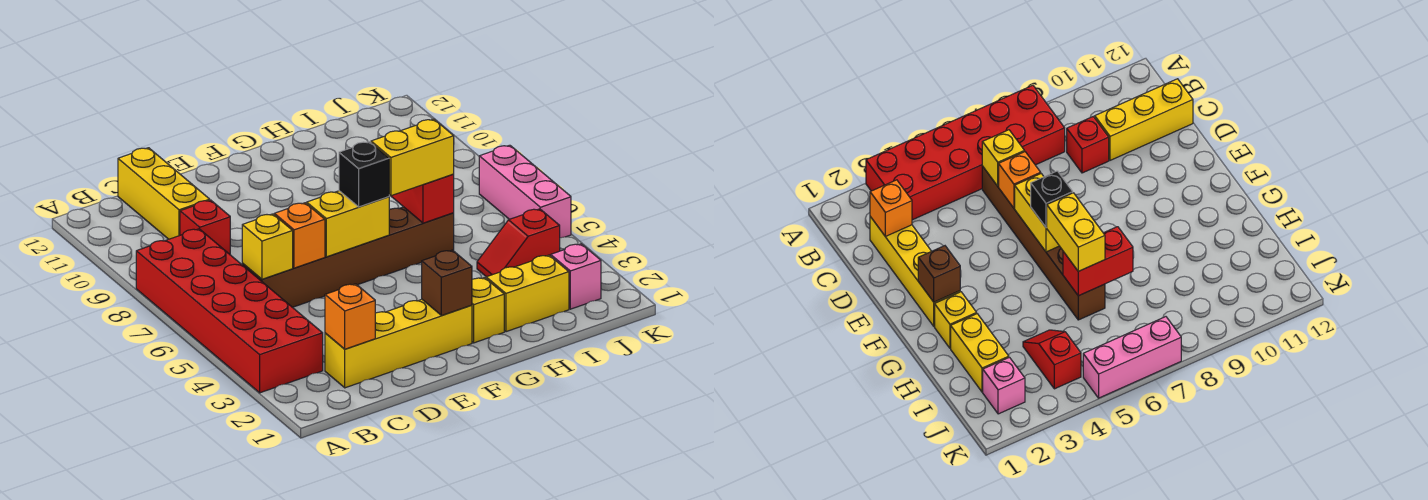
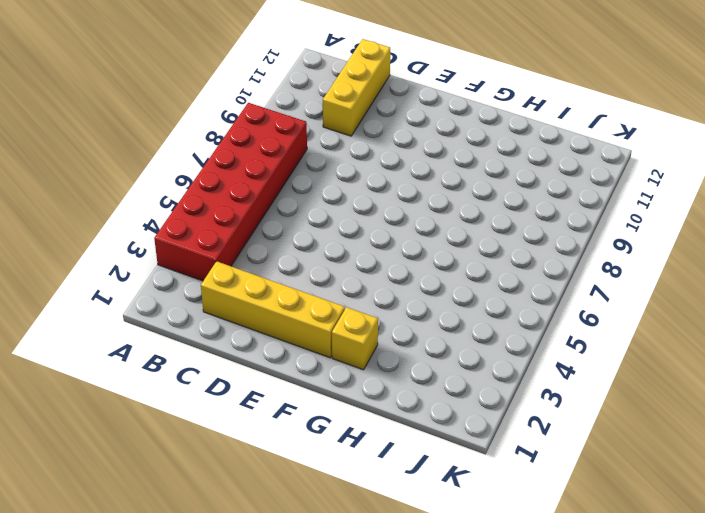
none -> brown 1x6 brick [242,207,454,307]
none -> red 1x1 brick [180,200,230,254]
none -> yellow 1x2 brick [486,255,569,332]

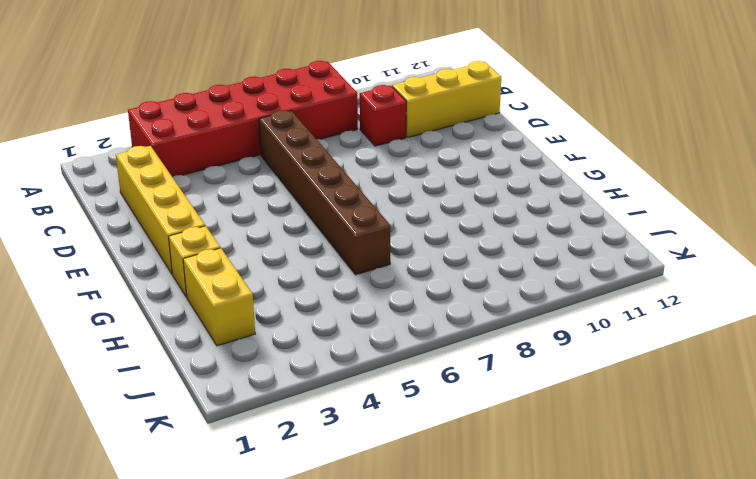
none -> red 1x2 slope [477,209,560,277]
none -> pink 1x1 brick [551,244,601,309]
none -> pink 1x3 brick [479,145,571,238]

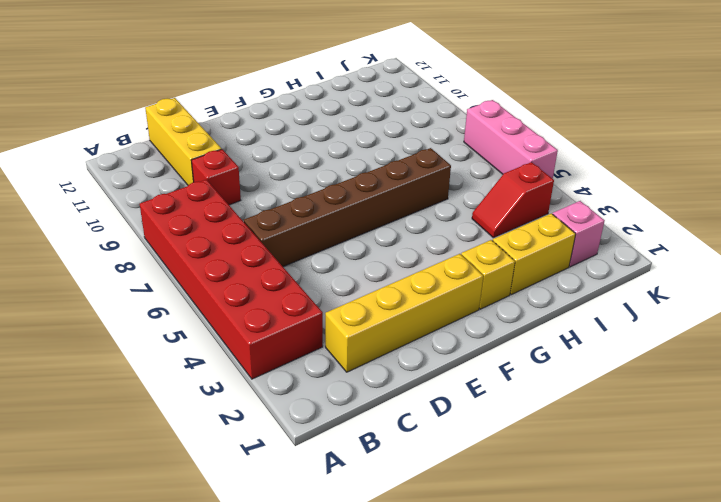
none -> orange 1x1 brick [325,284,375,349]
none -> yellow 1x1 brick [242,214,293,279]
none -> orange 1x1 brick [274,203,325,268]

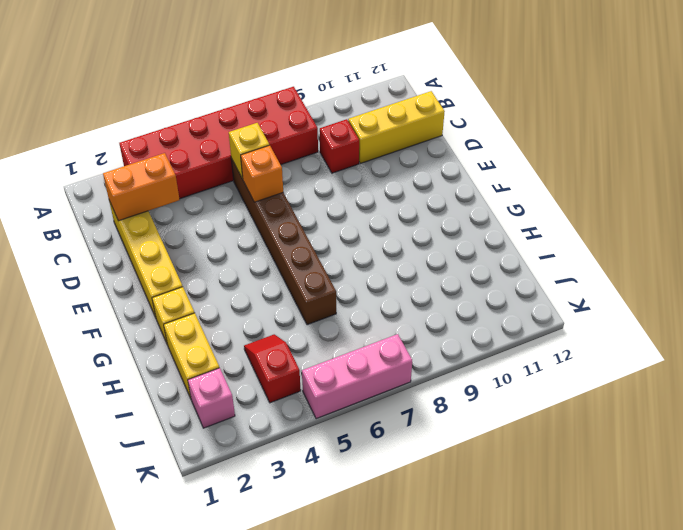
orange 1x2 brick [103,153,180,221] -> orange 1x1 brick [325,284,375,349]
none -> yellow 1x2 brick [307,191,389,257]
none -> brown 1x1 brick [422,250,472,316]
none -> red 1x2 brick [391,174,454,223]

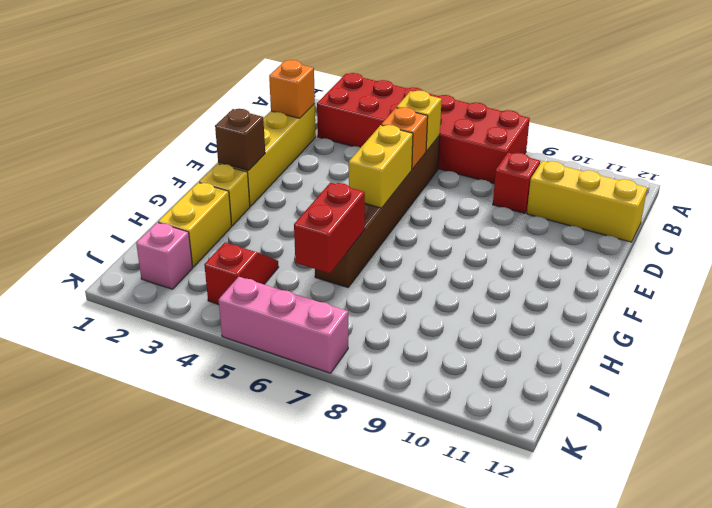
red 1x2 brick [294,182,365,273] -> red 1x2 brick turned to [391,174,454,223]
none -> black 1x1 brick [339,142,389,207]
none -> yellow 1x2 brick [371,119,454,196]

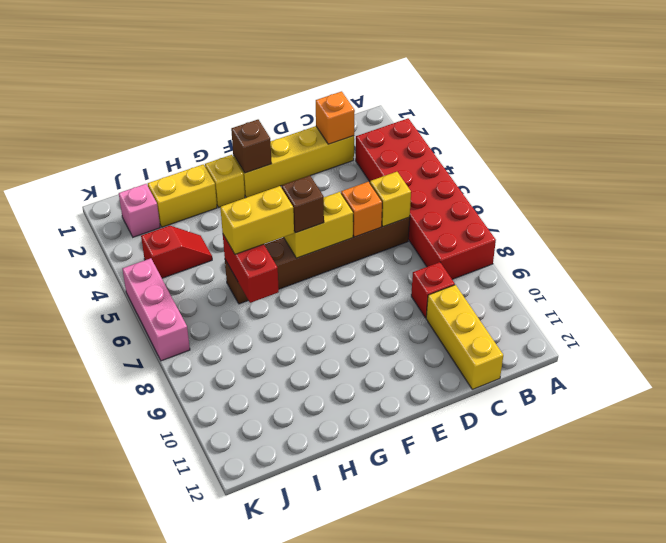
brown 1x1 brick [282,176,324,233] -> black 1x1 brick [339,142,389,207]

